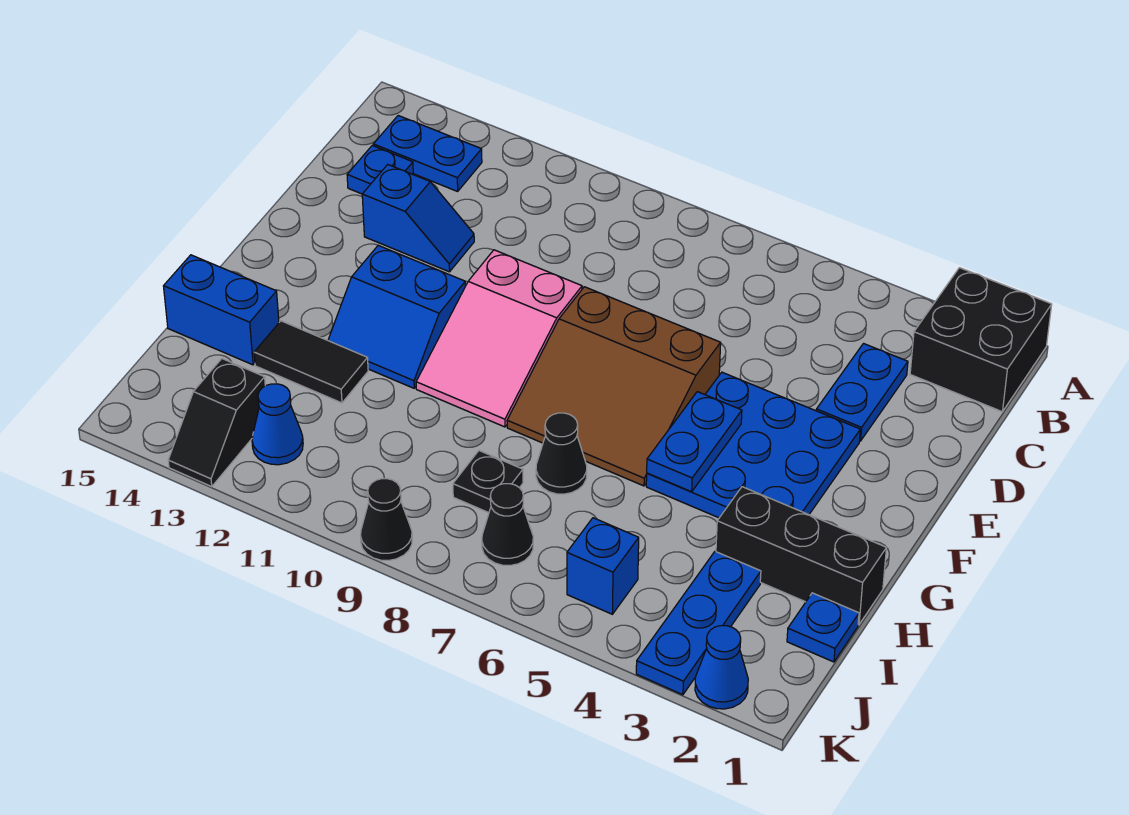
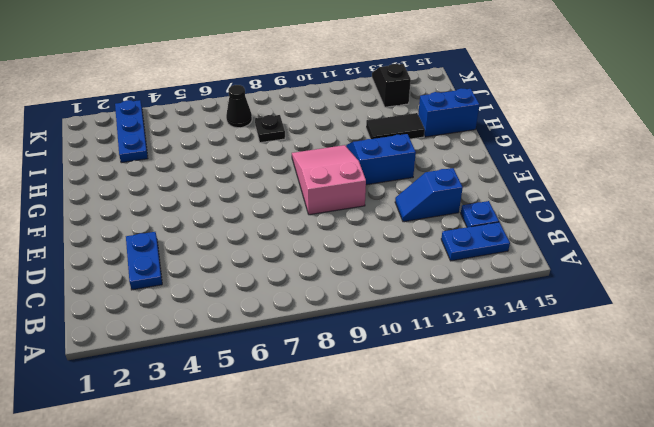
none -> black 2x2 brick [910,268,1052,412]
none -> blue 3x3 plate [646,372,860,518]
none -> brown 3x3 slope [507,287,721,486]

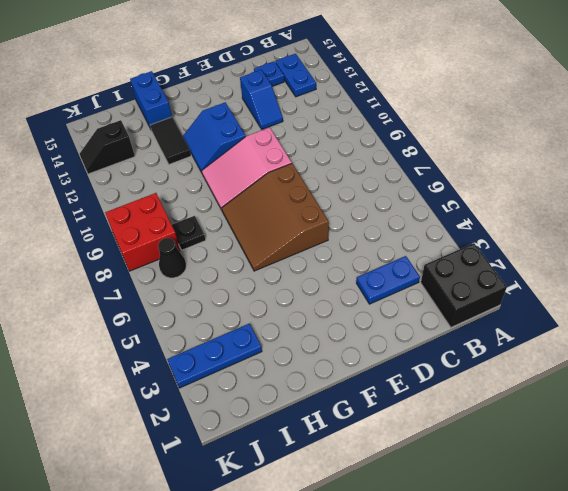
red 2x2 brick [105,193,180,271] -> black 1x1 cone [361,479,412,560]
none -> blue 3x3 plate [646,372,860,518]
none -> black 1x3 brick [716,487,886,624]
none -> black 1x1 cone [536,413,587,494]

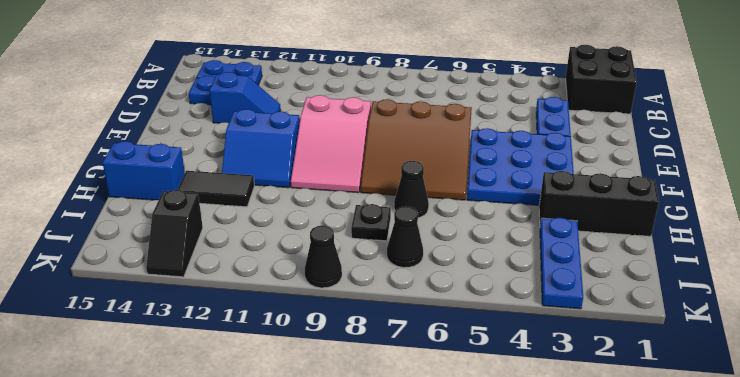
none -> blue 1x1 plate [787,593,859,662]
none -> blue 1x1 brick [567,518,639,614]
none -> blue 1x1 cone [252,384,303,465]

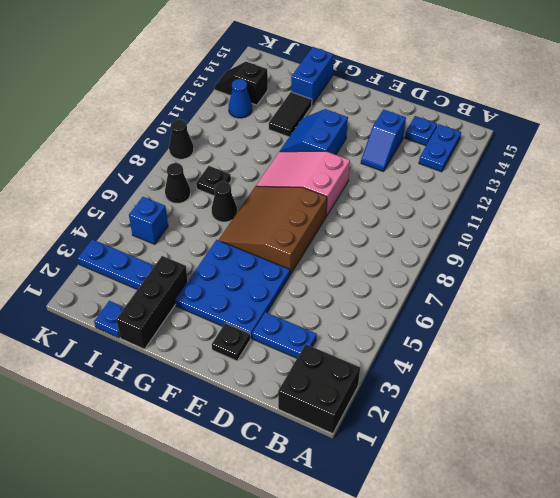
black 1x1 plate [212,323,250,361] -> none
none -> blue 1x1 cone [695,626,748,709]
none -> blue 1x2 plate [647,392,742,492]

